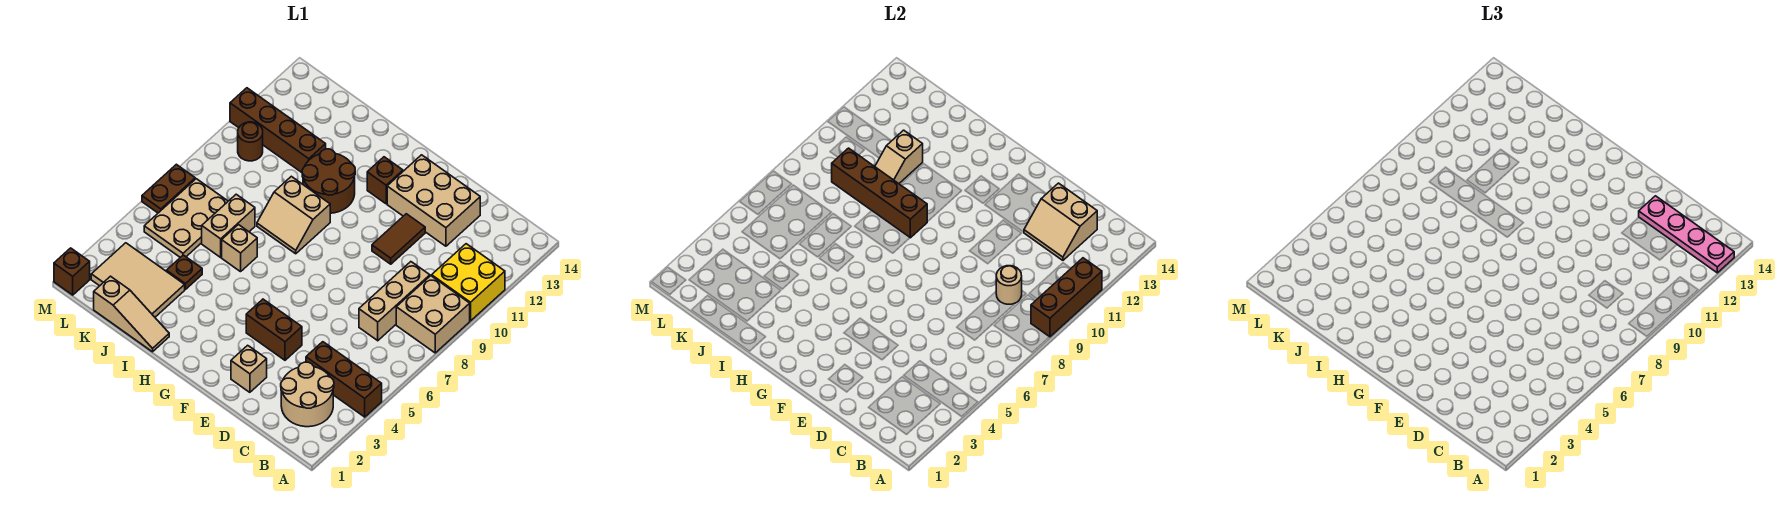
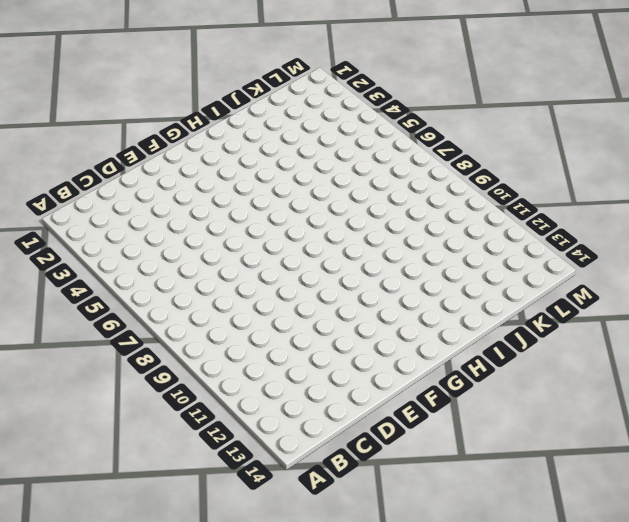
none -> brown 1x3 brick [306,342,382,417]
none -> tan 2x2 brick [396,276,470,353]
none -> yellow 2x2 brick [432,244,505,321]

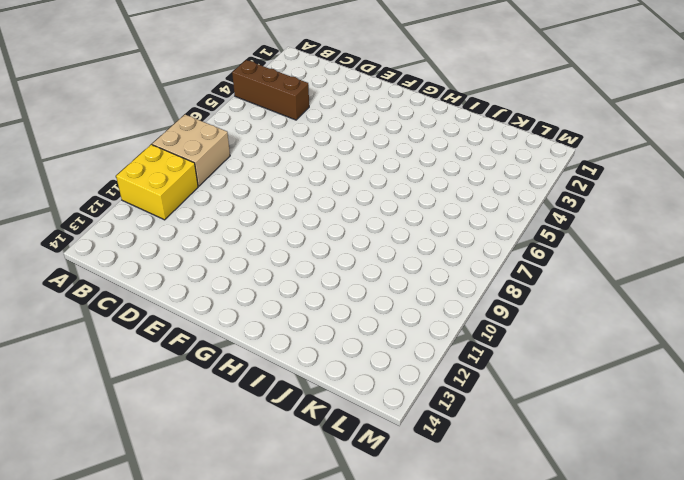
none -> tan 2x2 round brick [281,362,334,427]
none -> tan 1x3 brick [359,262,430,341]
none -> tan 2x3 brick [387,155,480,246]

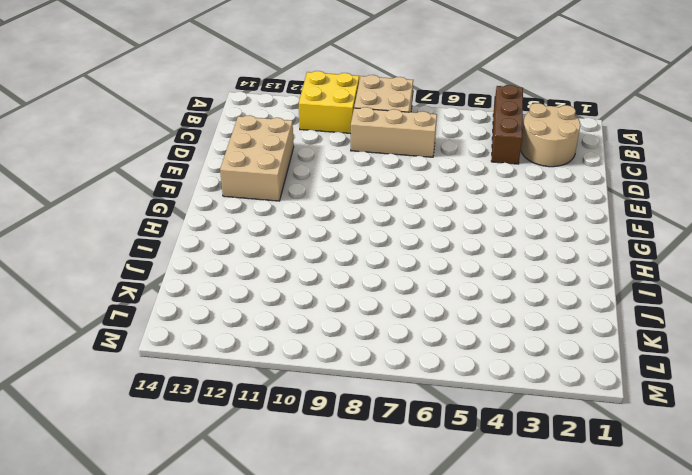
none -> tan 1x1 brick [231,345,267,392]
none -> brown 1x2 brick [246,299,302,360]
none -> brown 1x2 tile [372,214,425,264]

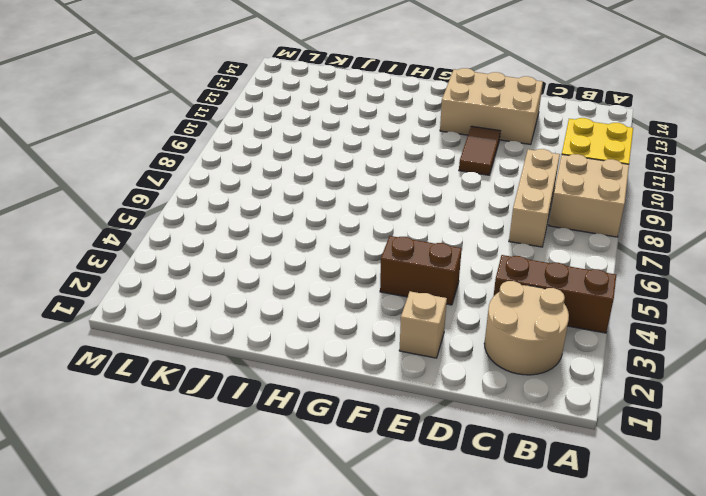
none -> brown 1x1 brick [367,157,403,204]
none -> tan 2x2 slope [257,176,330,254]
none -> brown 2x2 round brick [302,149,355,213]

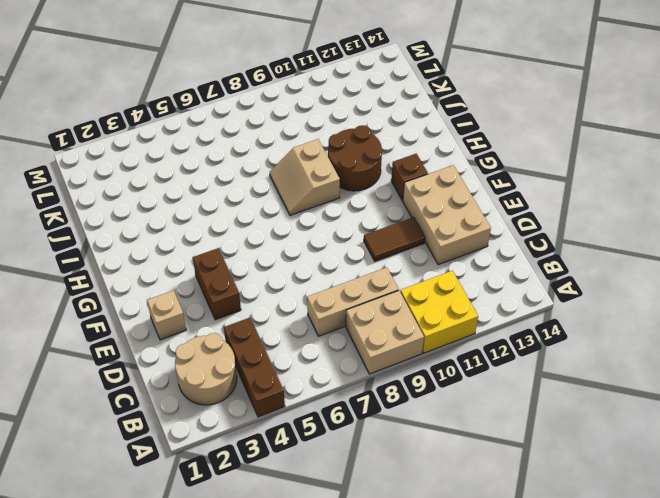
none -> tan 1x3 slope [94,276,169,352]
none -> tan 1x1 brick [222,225,257,272]
none -> tan 2x3 tile [91,243,185,317]

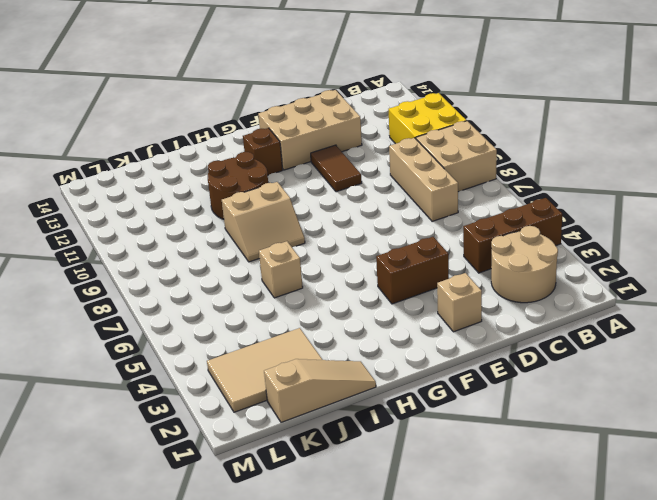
none -> brown 1x1 plate [166,255,202,289]
none -> tan 1x2 brick [202,194,255,257]
none -> brown 1x4 brick [230,88,326,172]

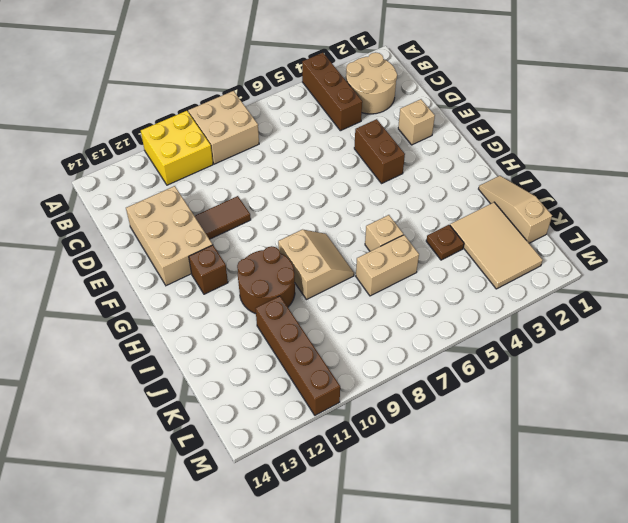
none -> tan 1x3 brick [359,262,430,341]
none -> tan 2x3 plate [144,179,228,257]
none -> brown 1x1 round brick [238,122,263,161]

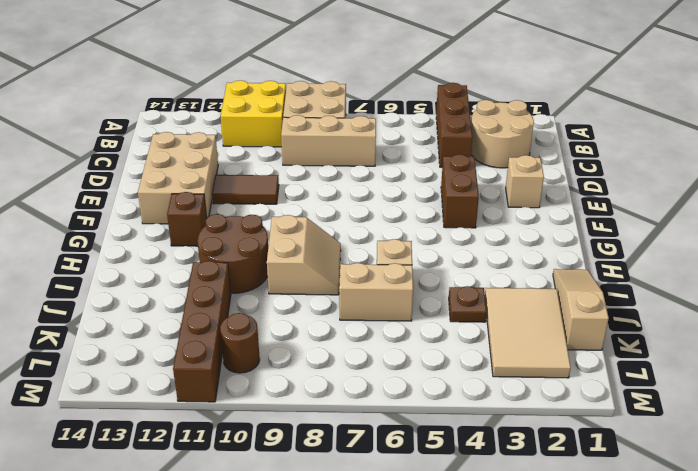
none -> tan 2x3 plate [144,179,228,257]
none -> brown 1x1 brick [54,248,90,295]
none -> brown 1x2 plate [142,164,195,213]

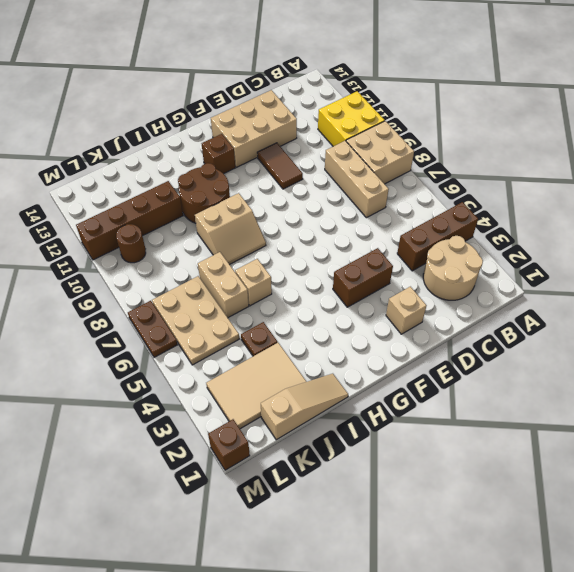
none -> brown 1x3 brick [1031,258,1102,337]
none -> tan 1x1 round brick [996,266,1022,304]
none -> tan 2x2 slope [1024,183,1097,260]

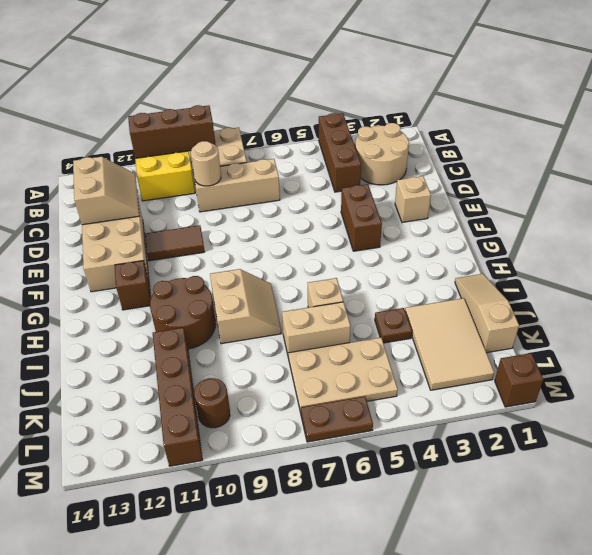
none -> brown 1x4 brick [832,148,927,238]
none -> tan 1x2 slope [875,130,923,184]
none -> pink 1x4 plate [1639,196,1734,273]

